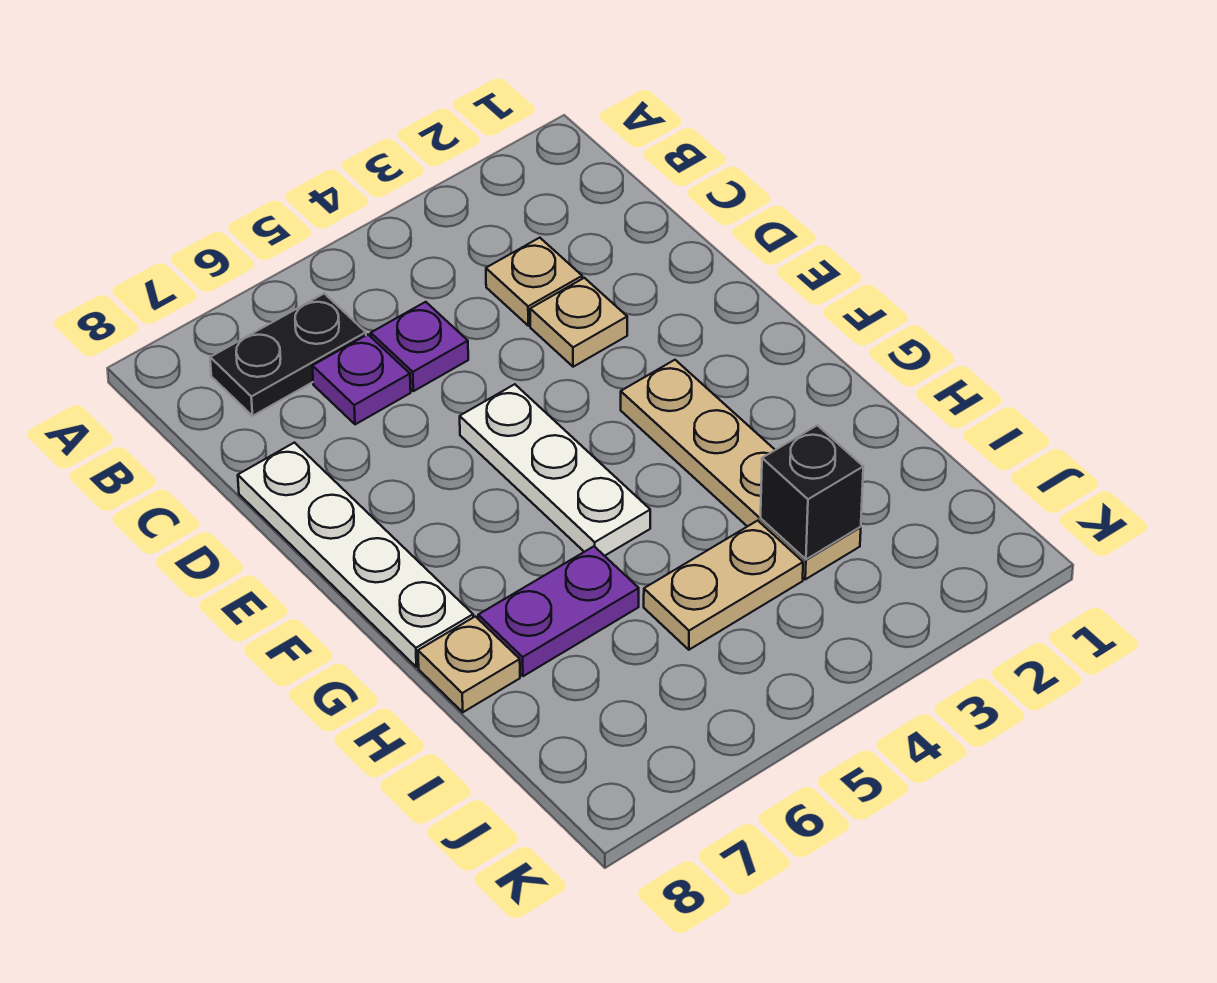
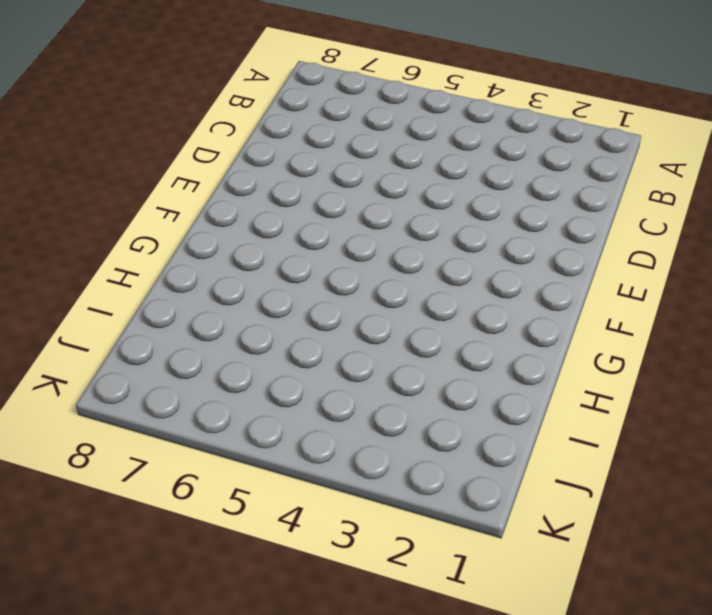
none -> black 1x2 plate [210,294,366,416]
none -> tan 1x1 plate [486,238,582,326]
none -> purple 1x1 plate [371,302,468,391]

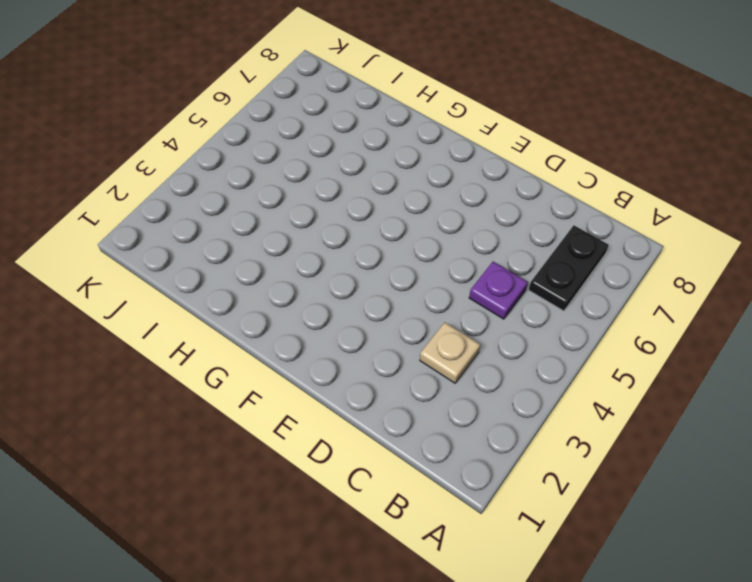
none -> purple 1x1 plate [312,334,411,424]
none -> tan 1x1 plate [530,278,627,367]
none -> white 1x4 plate [238,443,473,667]

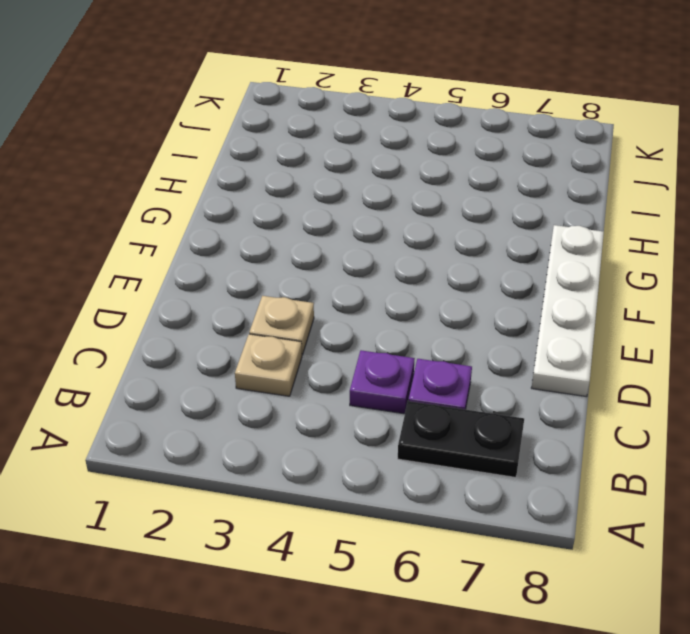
none -> white 1x3 plate [460,384,650,556]
none -> tan 1x4 plate [621,360,861,579]
none -> purple 1x2 plate [478,546,639,676]

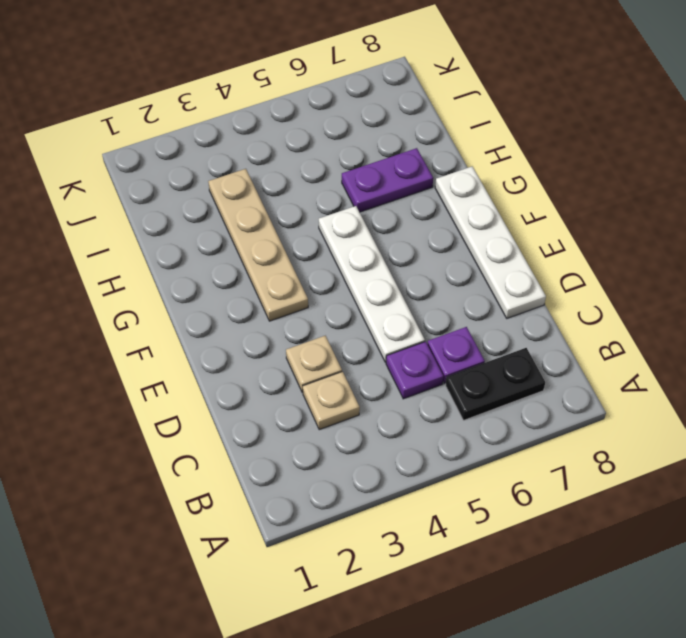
white 1x4 plate [319,206,425,362] -> white 1x3 plate [460,384,650,556]
none -> tan 1x1 plate [418,616,520,712]
none -> tan 1x2 plate [644,521,803,650]
none -> black 1x1 brick [761,425,863,559]

